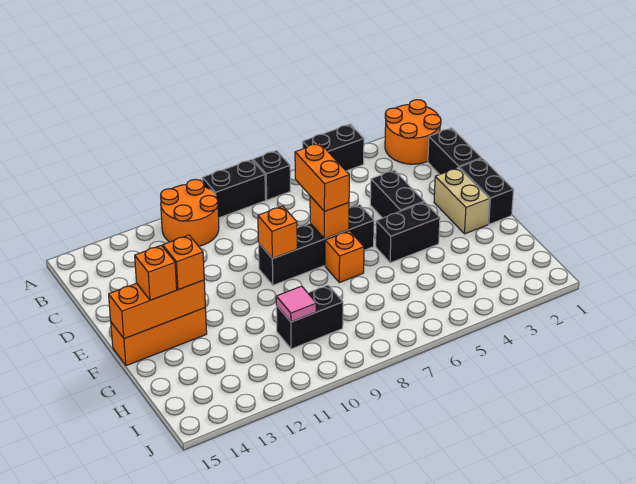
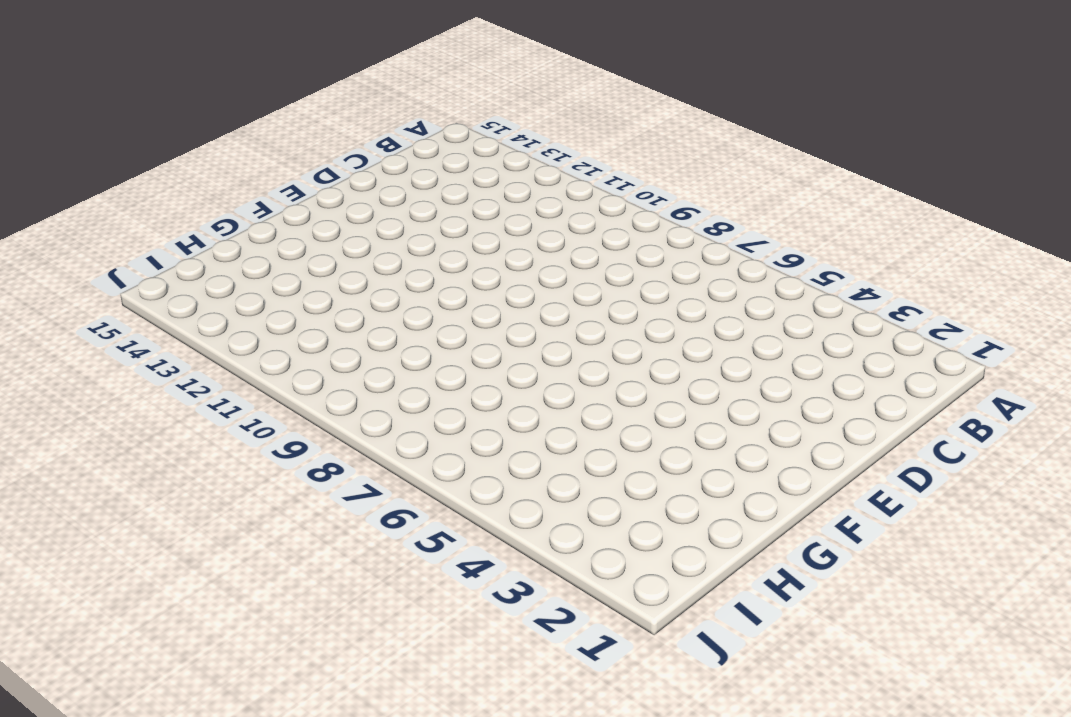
none -> orange 2x2 round brick [385,100,441,164]
none -> black 1x2 brick [303,124,364,171]
none -> black 1x1 brick [253,151,290,200]

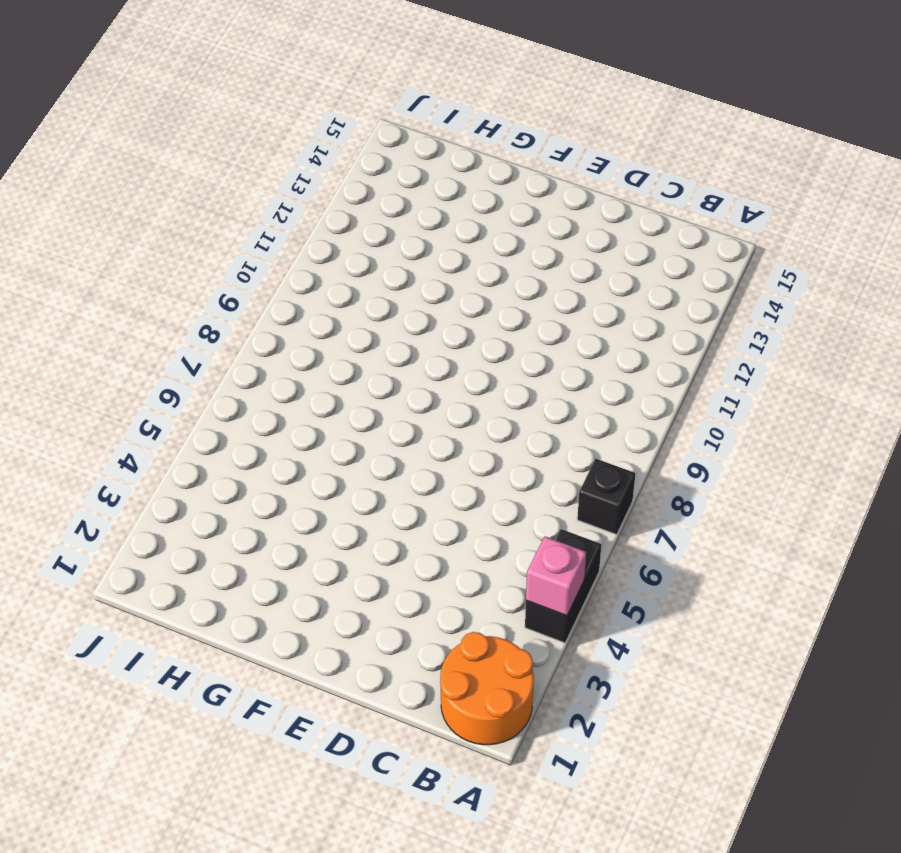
pink 1x1 brick [526,536,586,616] -> none
none -> black 1x2 brick [202,160,266,218]
none -> orange 2x2 round brick [161,179,219,246]
none -> black 1x2 brick [428,128,482,174]

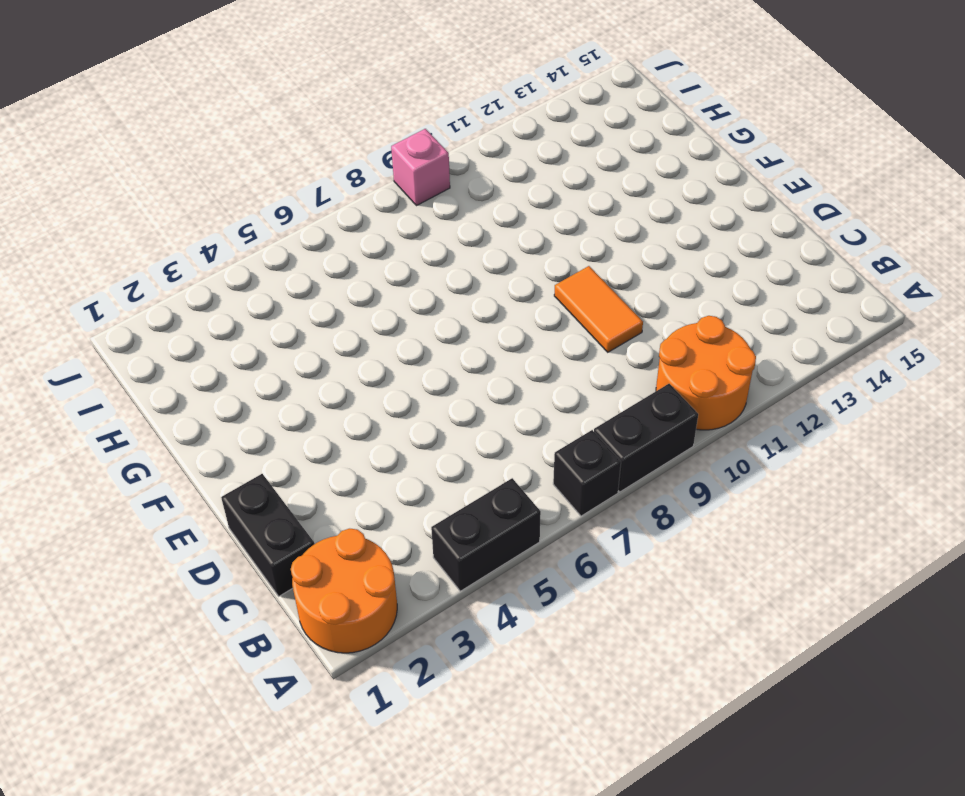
orange 1x2 tile [554,266,643,352] -> none
pink 1x1 brick [391,129,450,206] -> none
none -> black 1x2 brick [370,170,424,218]
none -> black 1x2 brick [459,159,514,224]
none -> tan 1x2 brick [434,168,489,234]

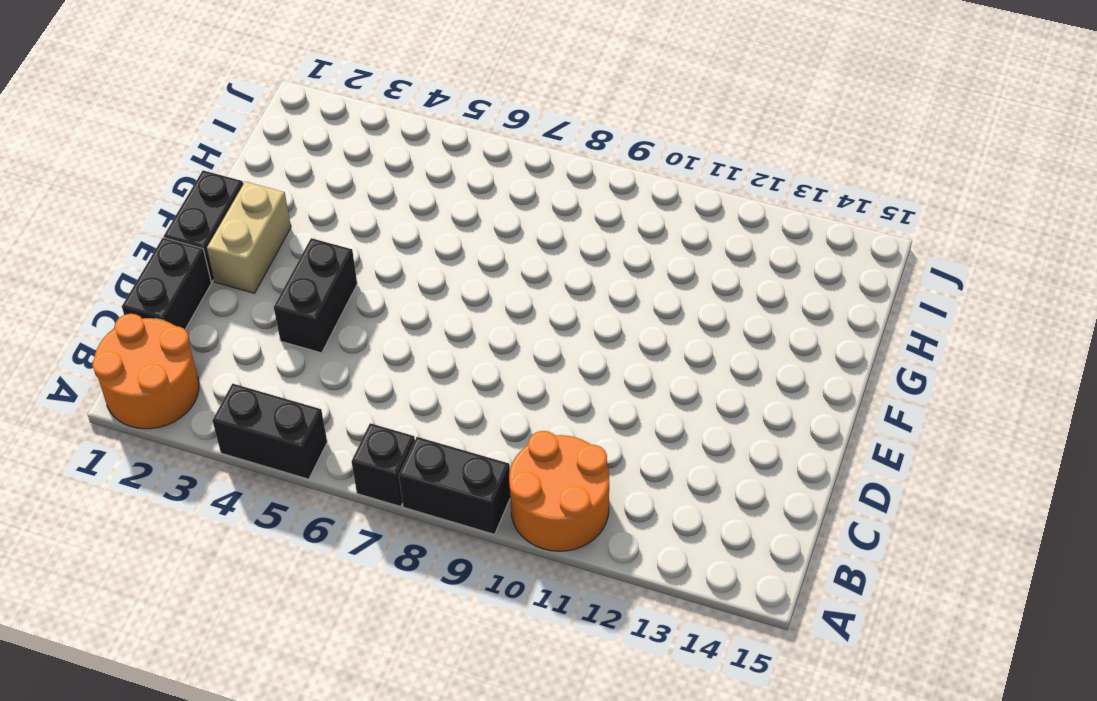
none -> black 1x4 brick [258,205,374,285]
none -> black 1x2 brick [376,202,440,263]
none -> orange 1x1 brick [325,231,364,283]

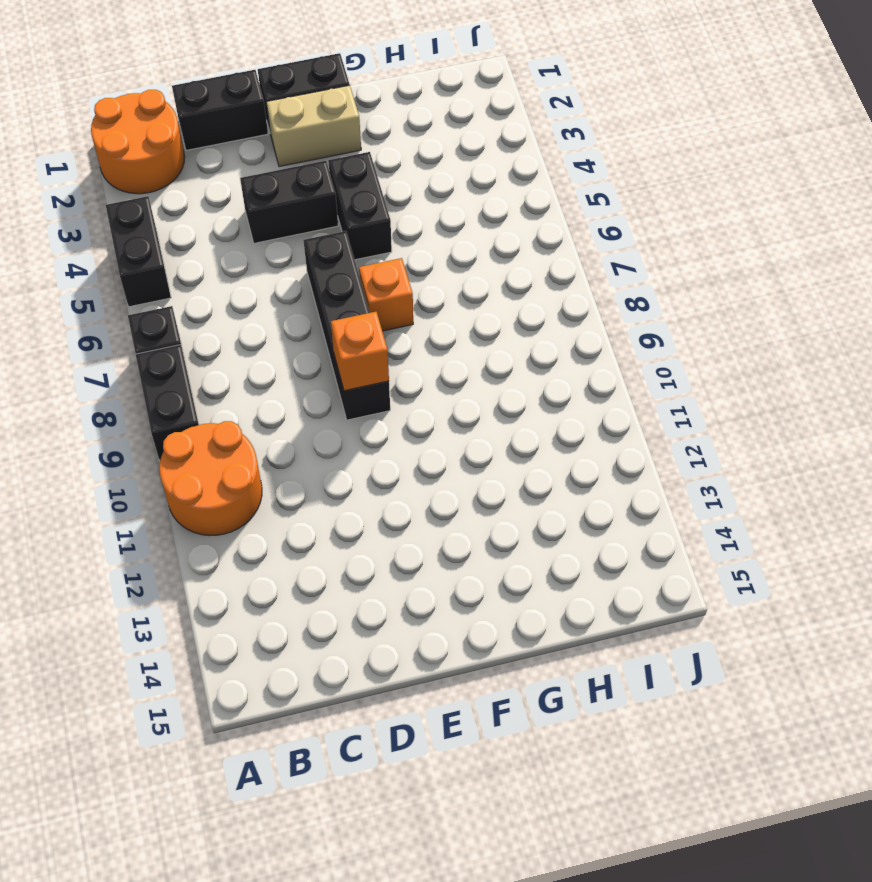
none -> orange 1x3 brick [111,308,207,366]
none -> black 1x2 brick [276,285,343,349]
none -> orange 1x1 brick [310,196,349,239]

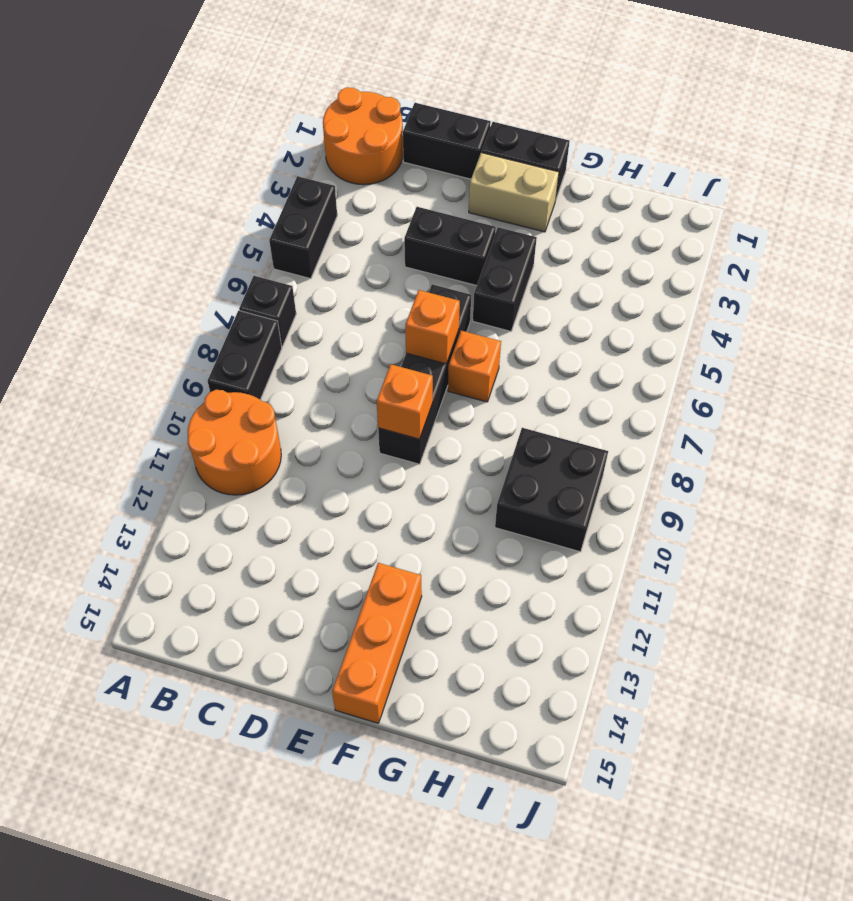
black 2x2 brick [495,428,608,552] -> black 1x2 brick [276,285,343,349]
none -> orange 1x3 brick [109,280,205,339]
none -> pink 1x1 tile [276,286,316,322]
none -> orange 1x2 brick [295,143,349,212]

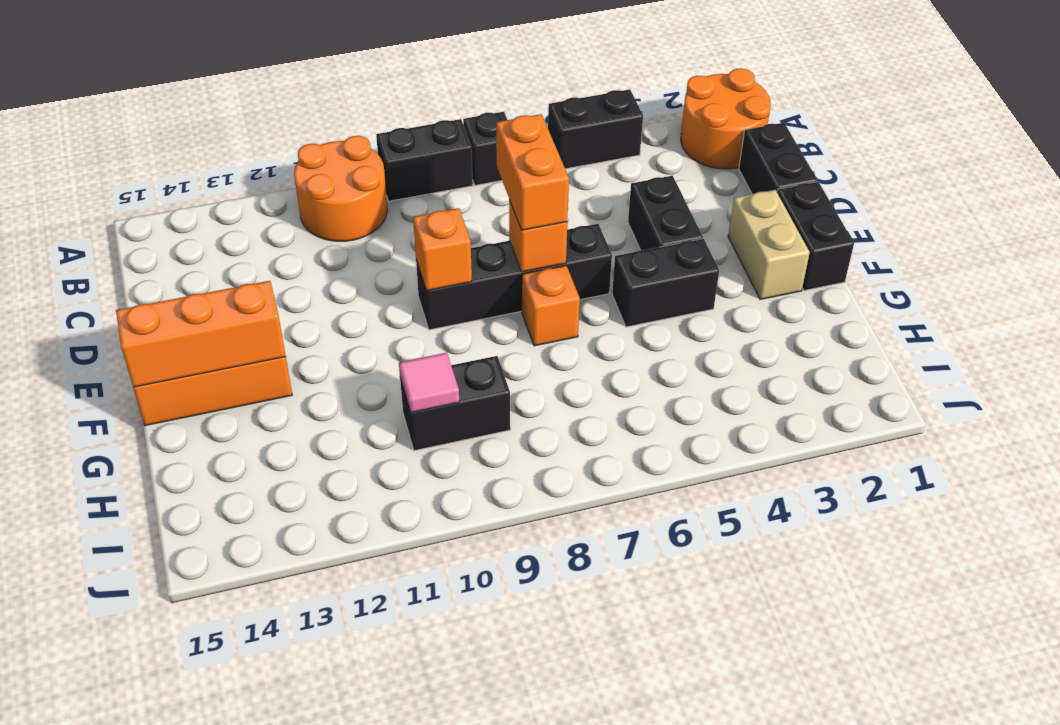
none -> orange 1x1 brick [163,235,204,290]
none -> orange 1x1 brick [135,246,177,300]

